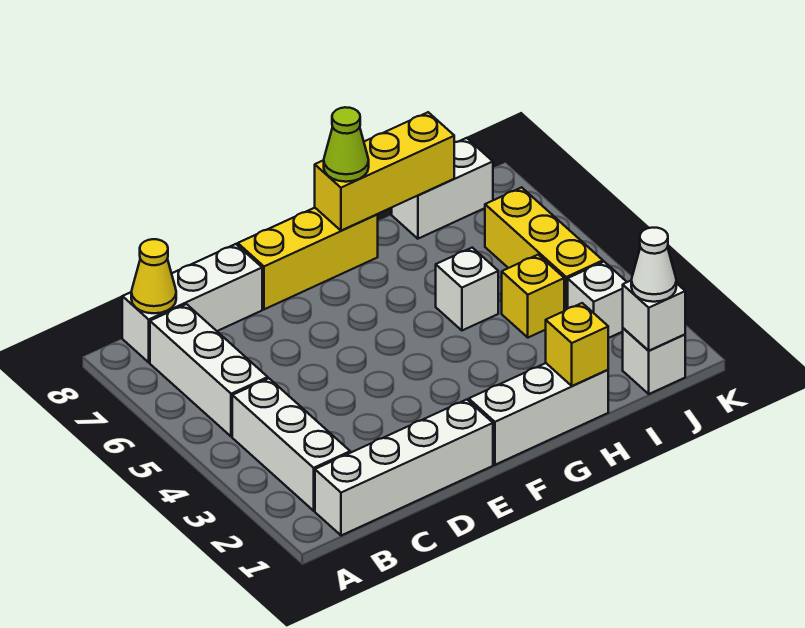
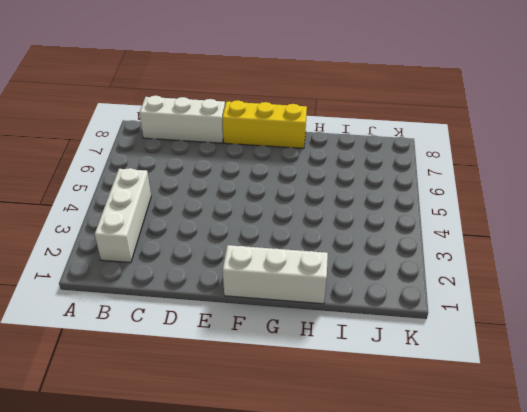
none -> white 1x4 brick [315,400,493,536]
none -> white 1x3 brick [150,304,268,437]
none -> white 1x1 brick [436,248,498,330]

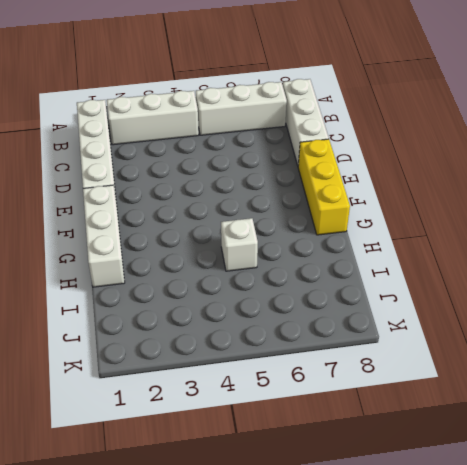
none -> yellow 1x1 brick [502,255,564,338]
none -> white 1x2 brick [392,138,493,239]
none -> white 1x1 brick [623,328,685,394]

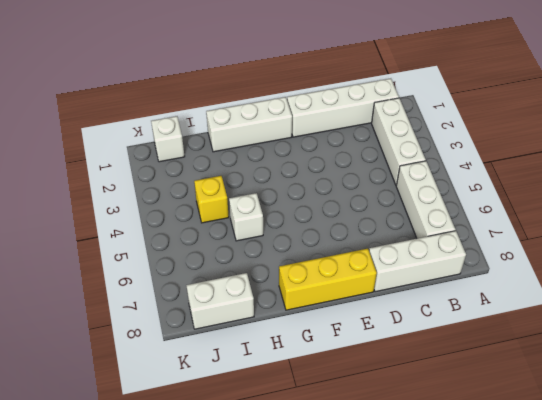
none -> white 1x1 brick [568,262,627,338]
none -> yellow 1x3 brick [485,187,603,311]
none -> yellow 1x1 cone [131,239,176,313]

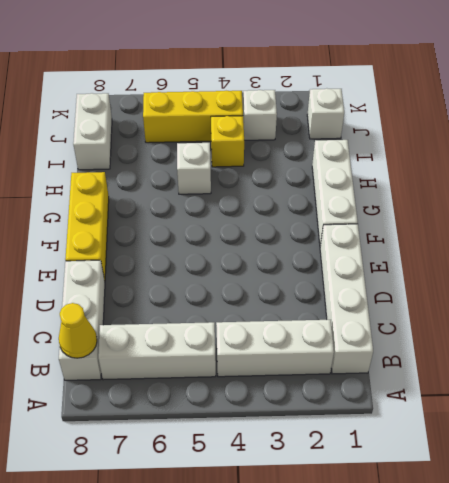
none -> yellow 1x3 brick [315,112,454,231]
none -> yellow 1x1 brick [546,303,608,386]
none -> white 1x1 brick [623,281,685,351]

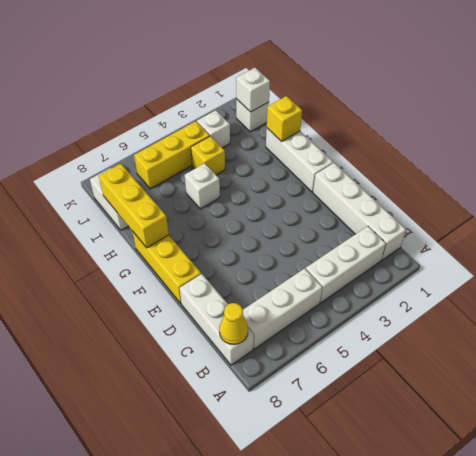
none -> lime 1x1 cone [324,107,369,182]
none -> white 1x1 cone [631,228,676,302]

